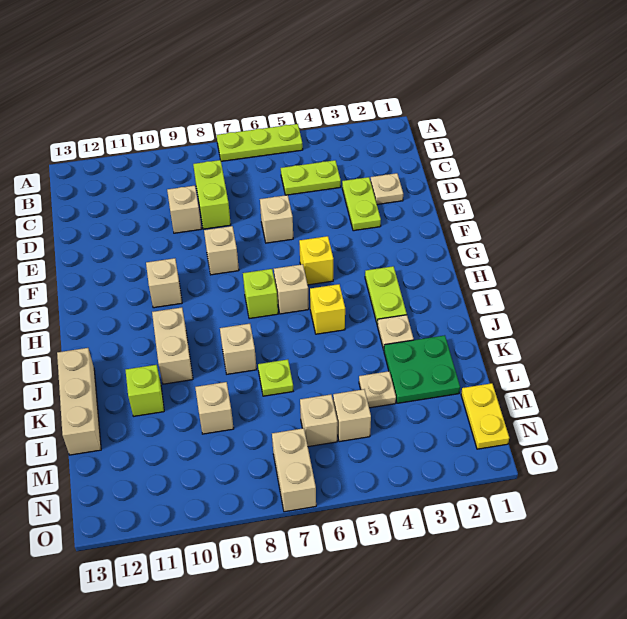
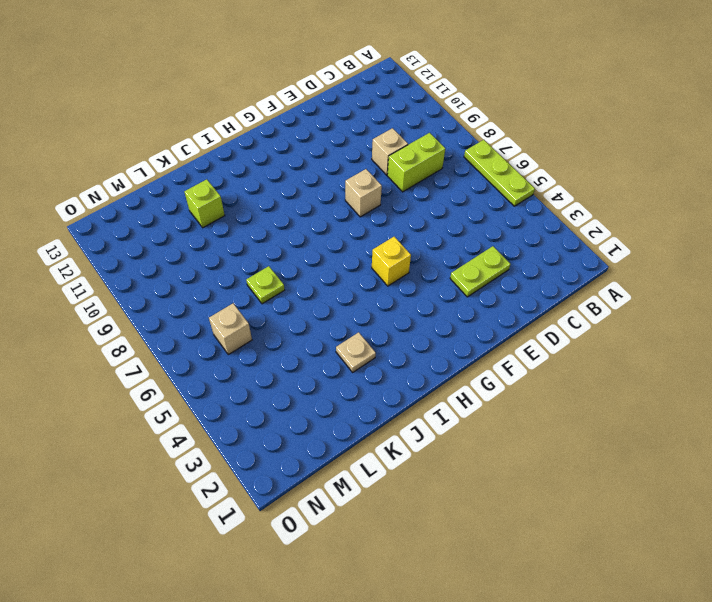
none -> lime 1x2 plate [281,160,341,195]
none -> tan 1x1 plate [370,173,403,204]
none -> tan 1x1 brick [260,195,293,243]

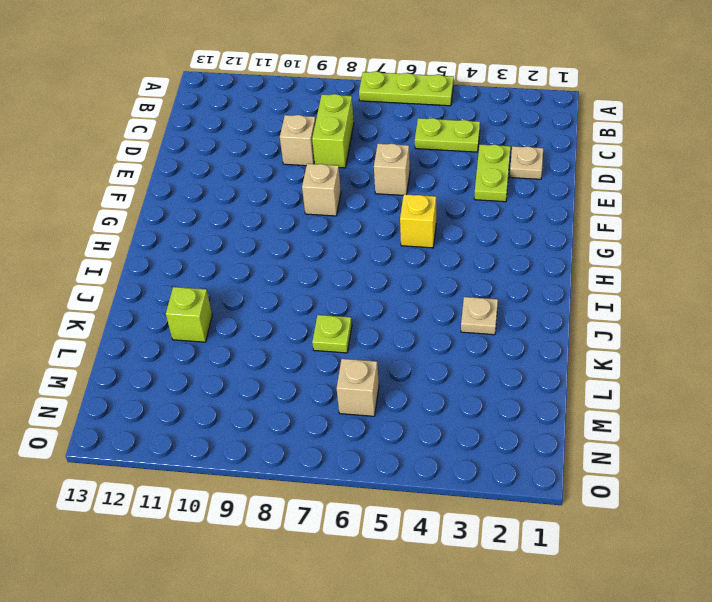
none -> tan 1x1 brick [146,258,182,308]
none -> lime 1x2 plate [365,266,407,324]
none -> tan 1x1 brick [274,264,309,314]

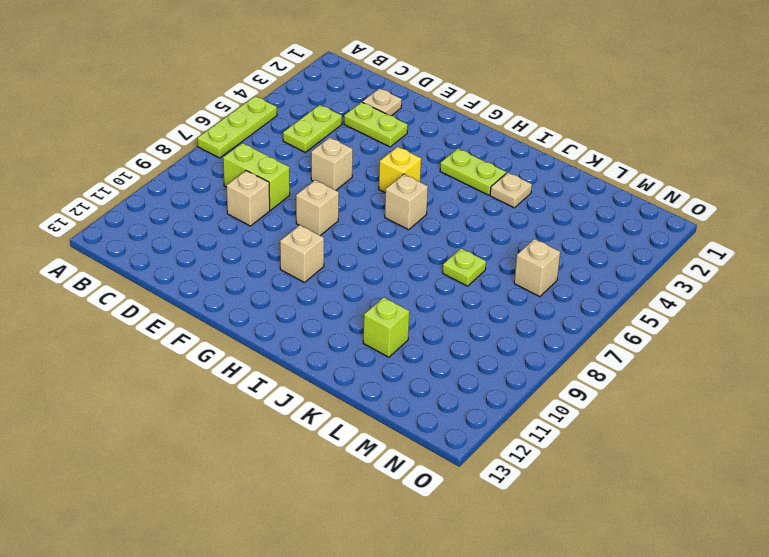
none -> lime 1x1 brick [243,269,278,319]
none -> yellow 1x1 brick [310,284,345,334]
none -> tan 1x2 brick [152,307,193,384]

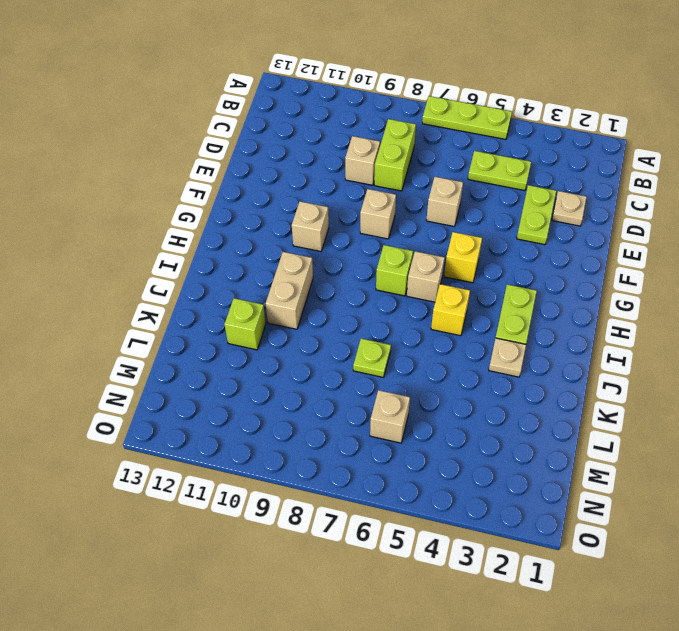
none -> tan 1x1 brick [220,324,257,374]
none -> tan 1x3 brick [57,348,101,455]
none -> green 2x2 plate [384,335,460,403]

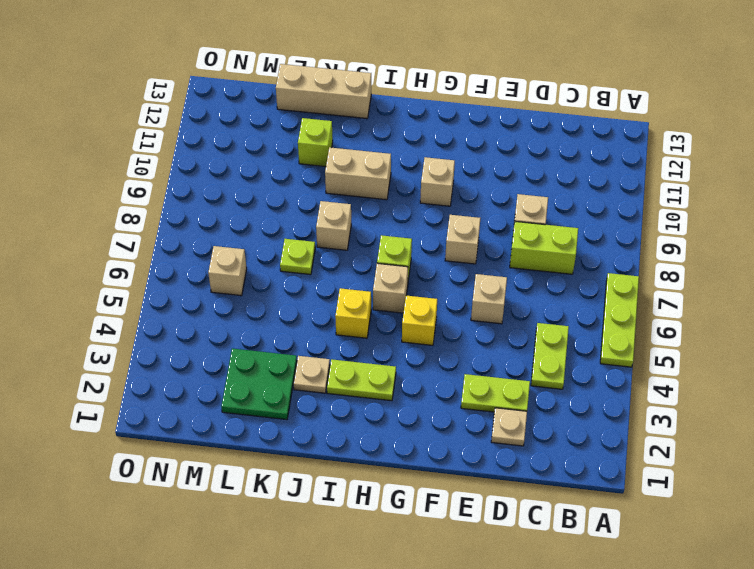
none -> tan 1x1 plate [359,371,396,408]
none -> tan 1x1 brick [195,382,234,434]
none -> yellow 1x2 plate [461,383,509,449]

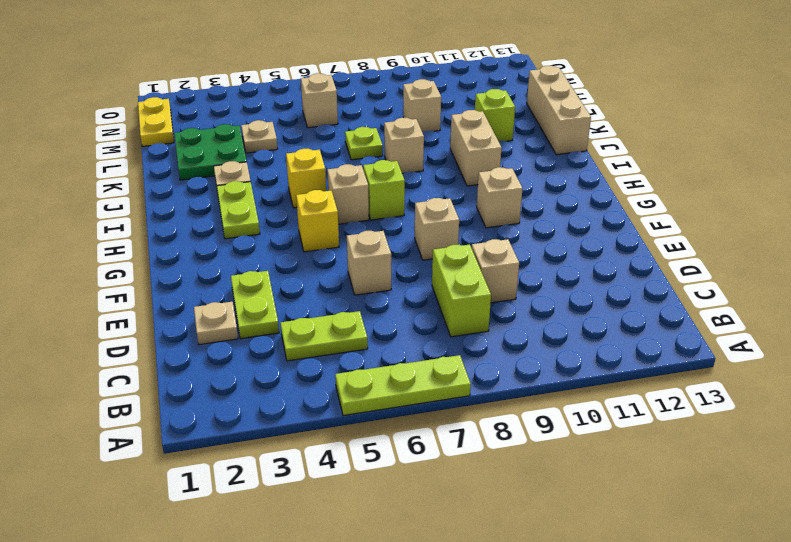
none -> tan 1x1 brick [333,389,371,442]
none -> tan 1x2 brick [272,428,316,512]

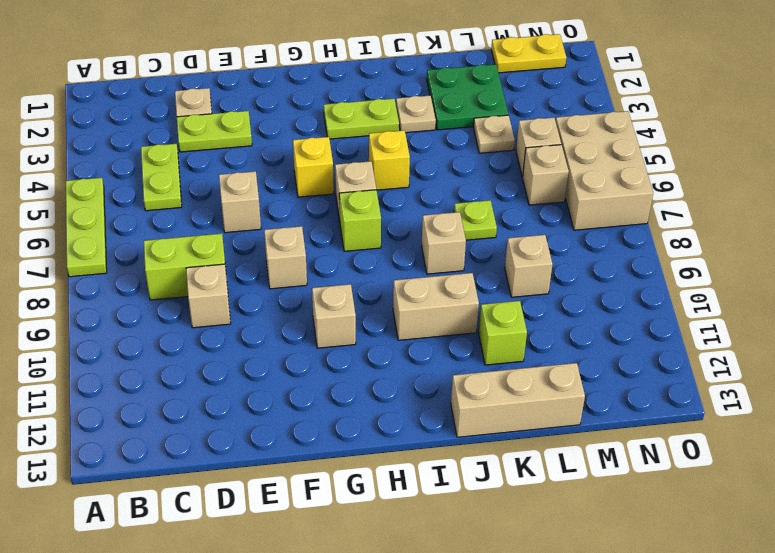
tan 2x3 brick [556,111,653,230] -> tan 1x2 brick [272,428,316,512]

